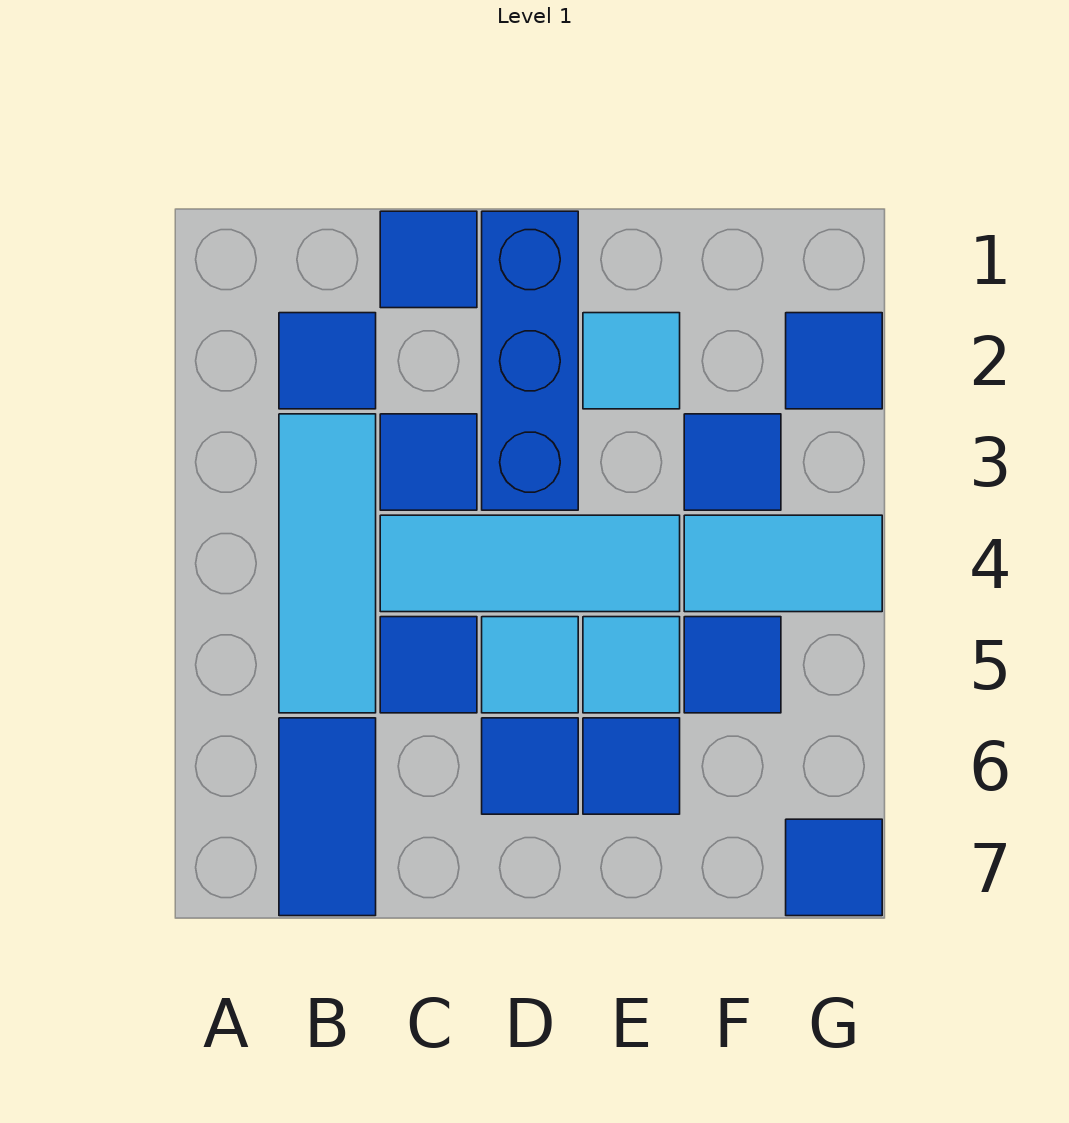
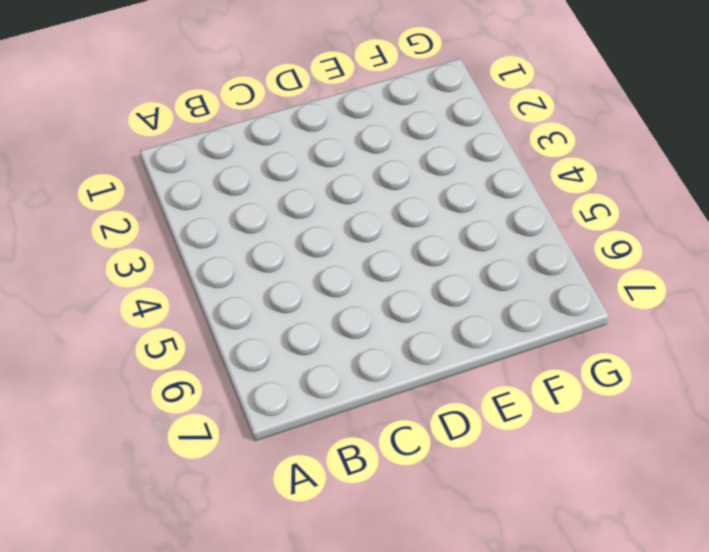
none -> blue 1x1 tile [279,313,376,409]
none -> cyan 1x3 tile [279,414,376,713]
none -> blue 1x2 tile [279,718,376,916]

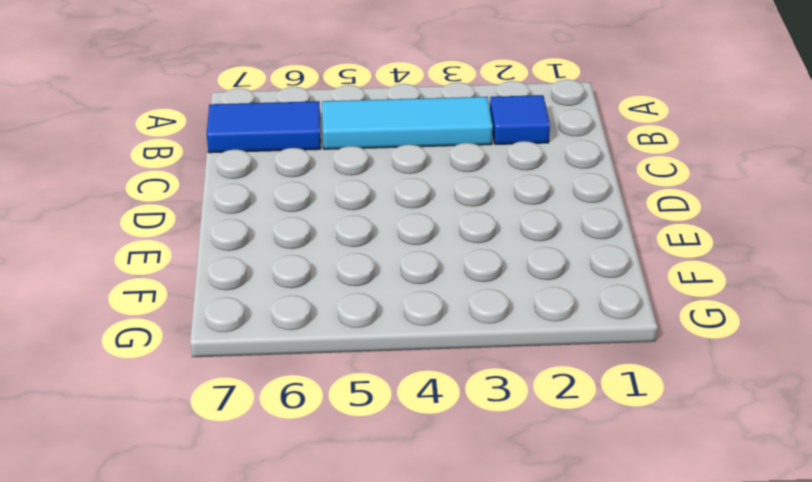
none -> blue 1x1 tile [380,211,477,308]
none -> blue 1x1 tile [380,414,477,510]
none -> cyan 1x3 tile [380,515,680,612]

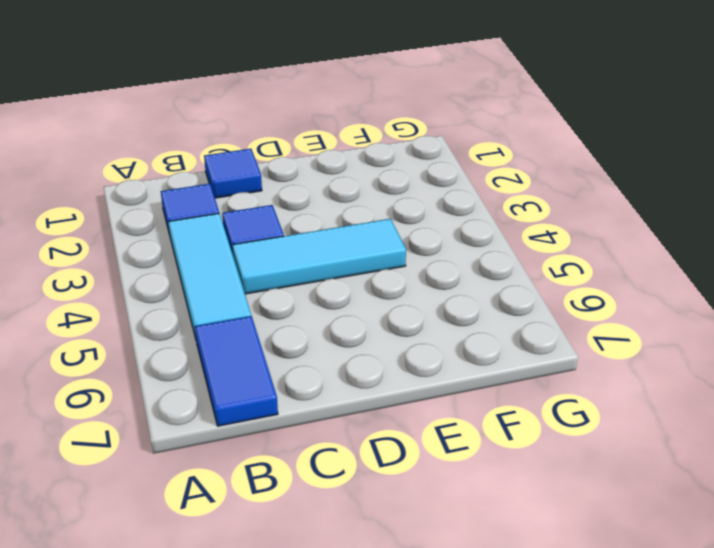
none -> blue 1x1 tile [380,617,477,713]
none -> blue 1x3 brick [482,211,578,510]
none -> cyan 1x1 tile [482,617,578,713]

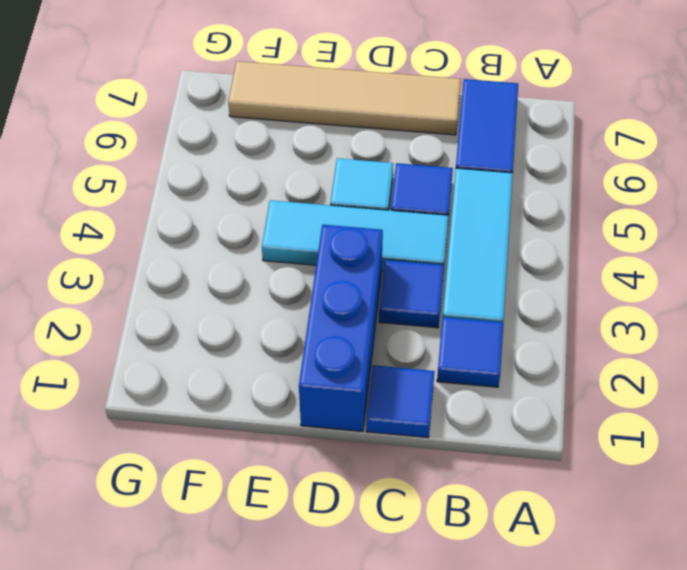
tan 1x4 tile [228,61,461,135] -> none
none -> blue 1x1 tile [482,718,578,814]
none -> cyan 1x1 tile [583,313,680,409]
none -> cyan 1x1 tile [583,617,680,713]

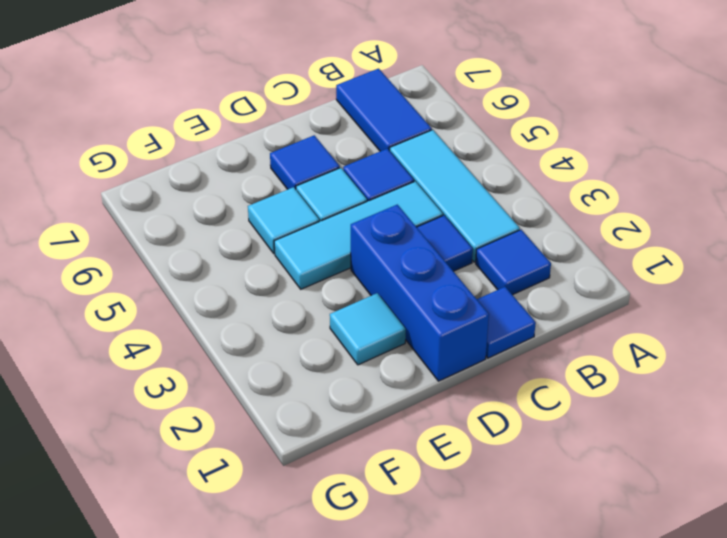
none -> blue 1x1 tile [583,718,680,814]
none -> blue 1x1 tile [684,414,781,510]
none -> cyan 1x2 tile [684,515,882,612]

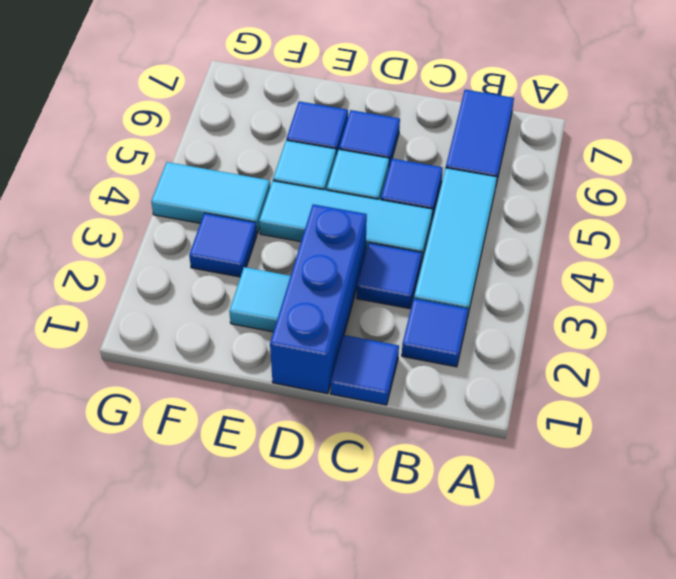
none -> blue 1x1 tile [684,617,781,713]
none -> blue 1x1 tile [786,313,882,409]
none -> blue 1x1 tile [786,819,882,916]

